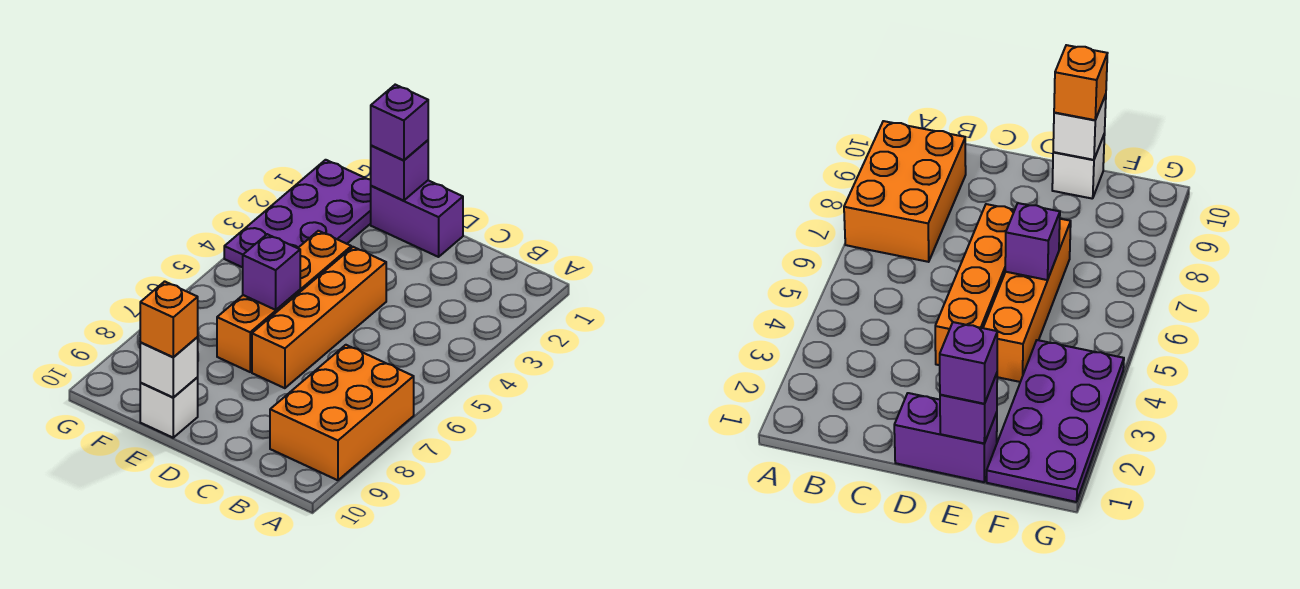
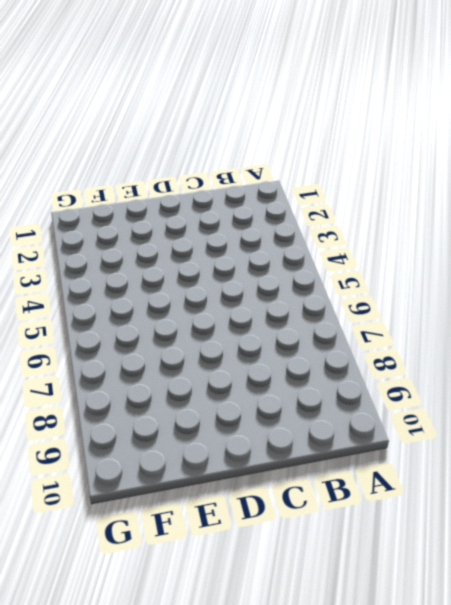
none -> orange 2x3 brick [270,345,414,480]
none -> purple 1x2 brick [371,180,463,257]

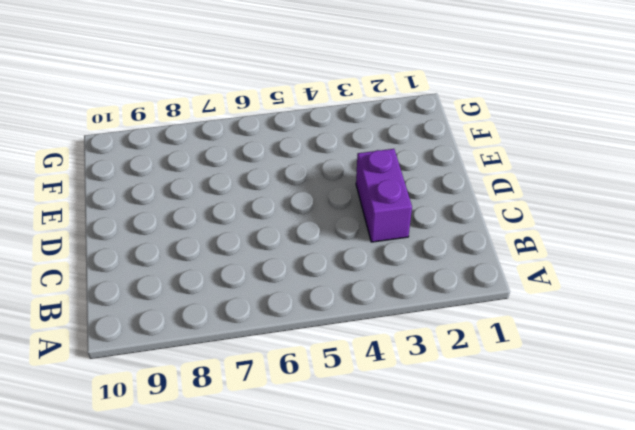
purple 1x2 brick [356,149,412,242] -> purple 1x2 brick moved to [371,180,463,257]
none -> orange 2x3 brick [270,345,414,480]
none -> orange 1x4 brick [252,247,386,388]

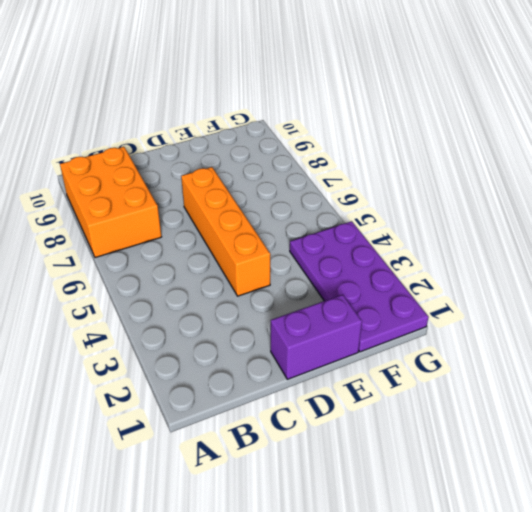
none -> orange 1x4 brick [217,231,351,372]
none -> white 1x1 brick [140,377,198,438]

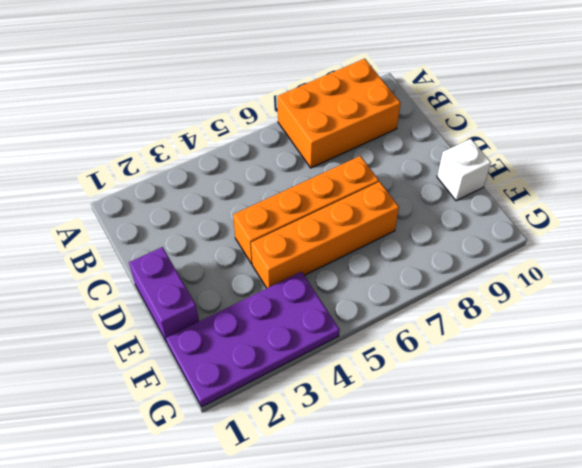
none -> purple 1x1 brick [371,140,428,201]
none -> purple 1x1 brick [243,234,300,310]

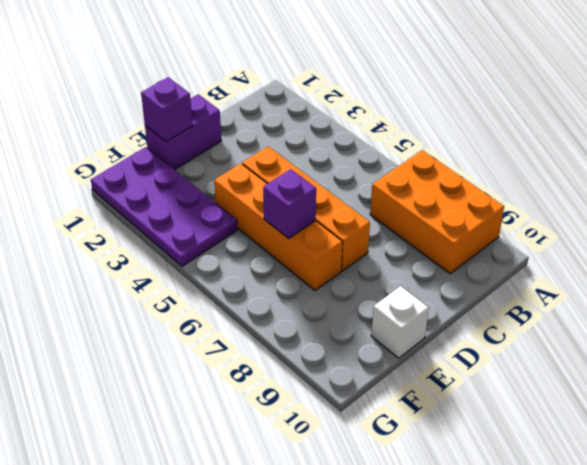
none -> white 1x1 brick [140,337,198,398]
none -> purple 1x1 brick [371,85,428,160]

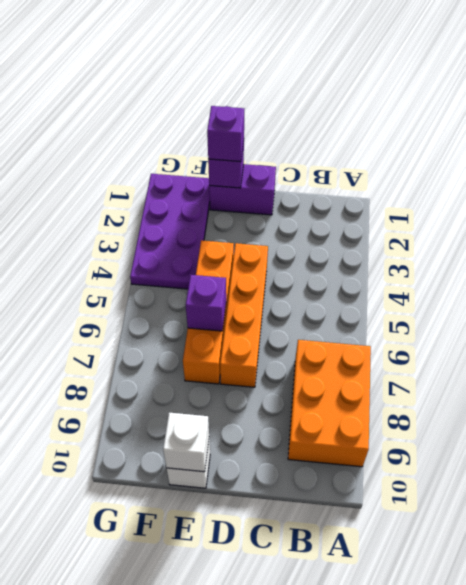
none -> orange 1x1 brick [140,281,198,357]

